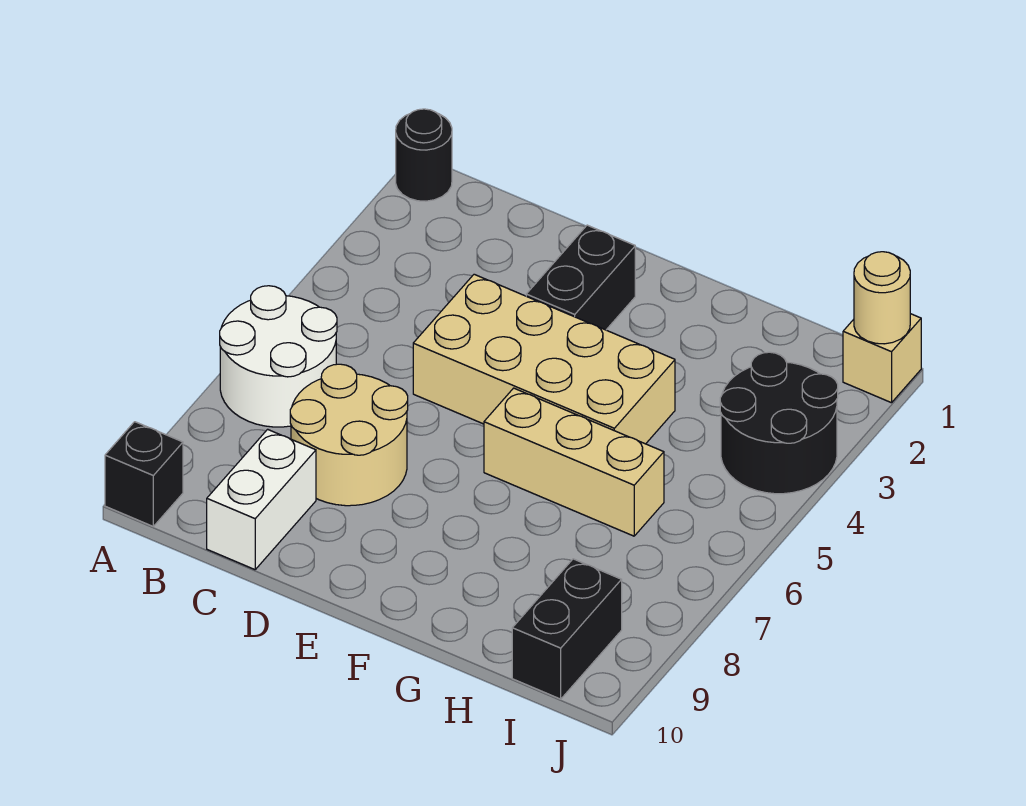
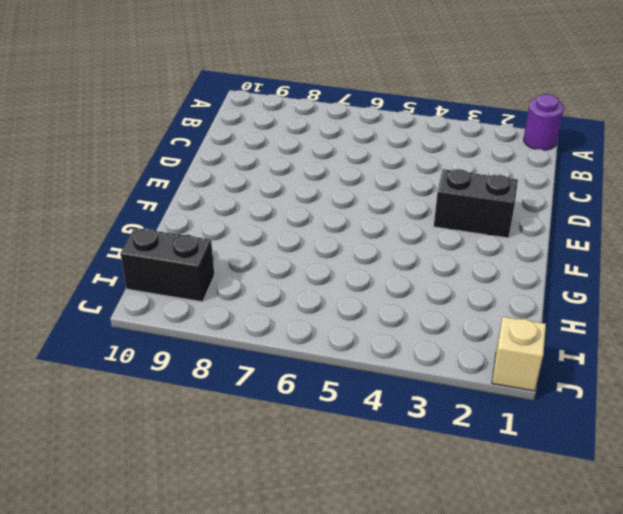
purple 1x1 round brick [524,94,564,150] -> black 1x1 round brick [396,109,452,201]
none -> white 2x2 round brick [220,286,337,427]
none -> black 1x1 brick [105,422,183,526]
none -> tan 2x2 round brick [290,364,408,506]

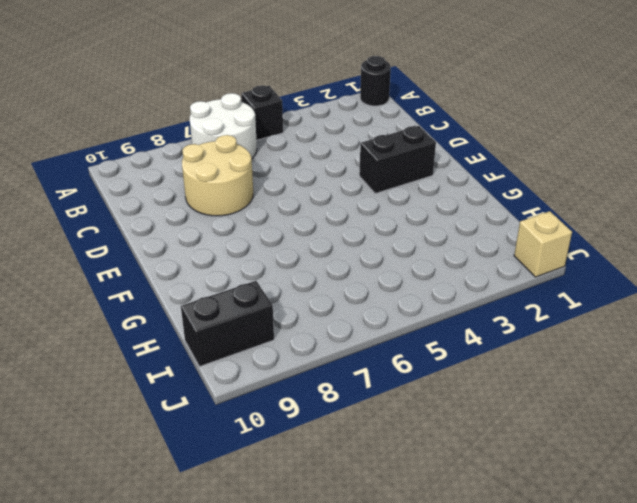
black 1x1 brick [241,85,283,140] -> black 1x1 brick moved to [105,422,183,526]
none -> white 1x2 brick [207,429,316,570]
none -> tan 2x4 brick [413,274,675,444]
none -> tan 1x3 brick [484,388,664,536]

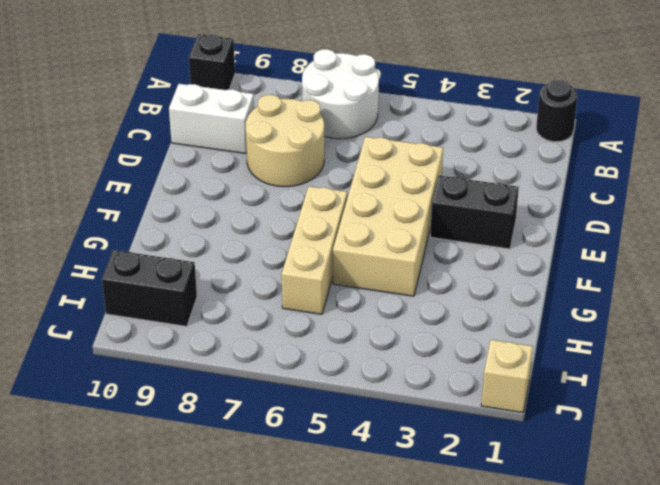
none -> black 2x2 round brick [720,352,838,494]
none -> tan 1x1 round brick [854,252,910,344]

